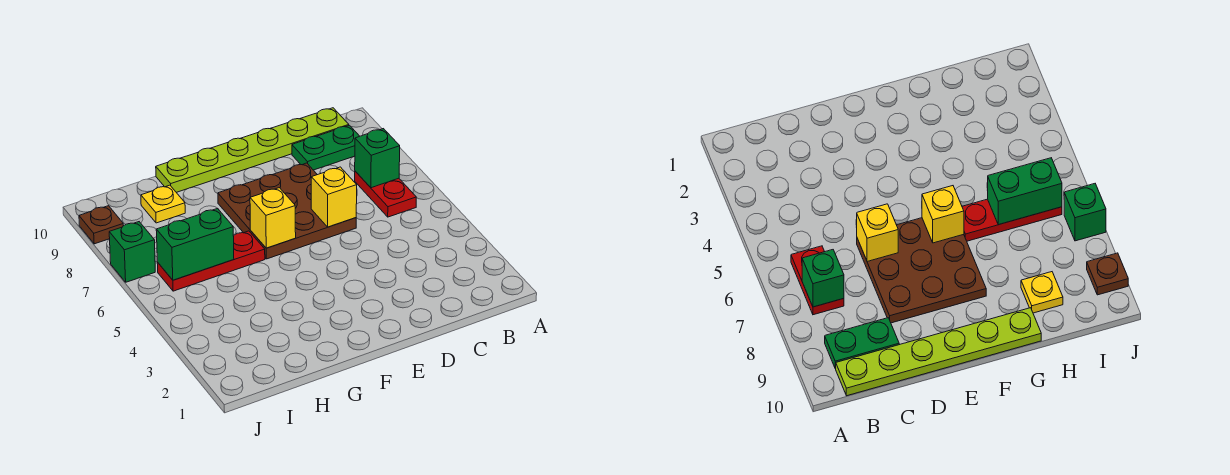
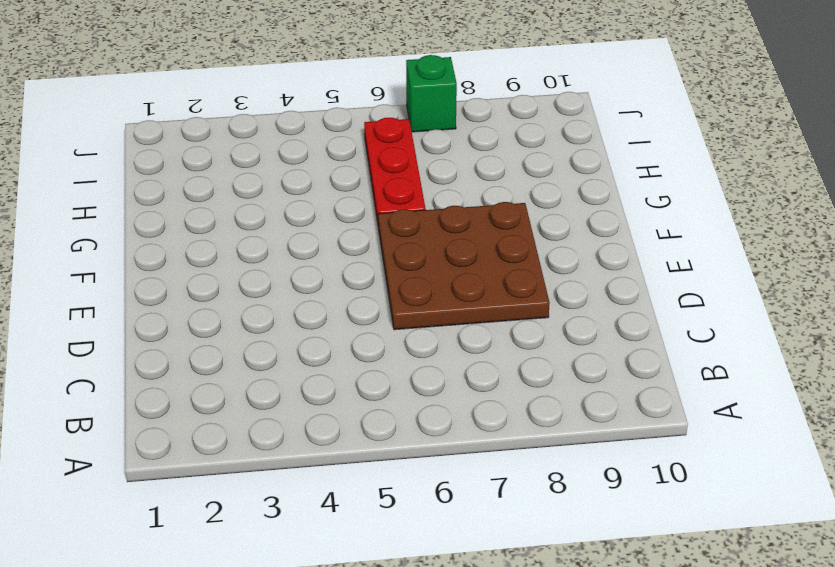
none -> red 1x2 plate [355,171,416,217]
none -> green 1x2 plate [292,125,360,170]
none -> lime 1x6 plate [156,108,349,192]

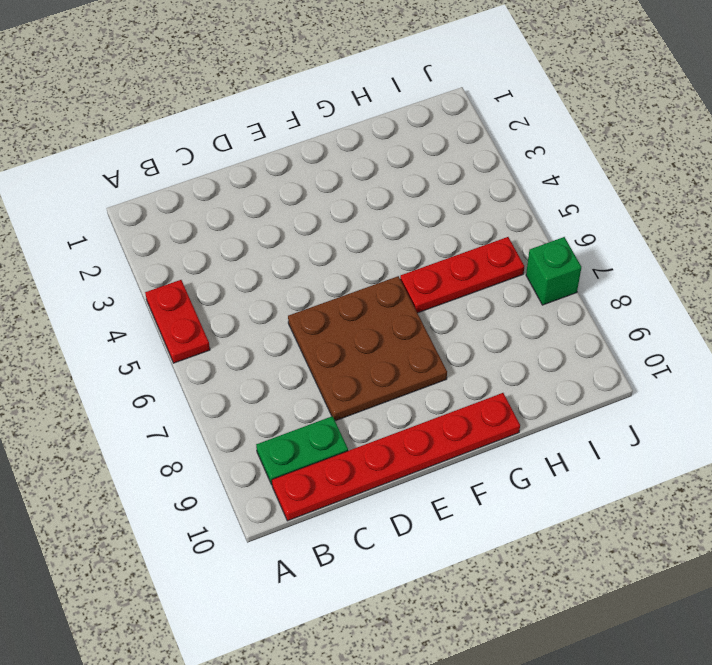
red 1x2 plate [145,280,210,363] -> red 1x2 plate moved to [355,171,416,217]
red 1x6 plate [272,393,520,521] -> lime 1x6 plate [156,108,349,192]
none -> yellow 1x1 plate [141,185,185,223]
none -> brown 1x1 plate [79,206,123,244]
none -> green 1x1 brick [355,129,400,188]

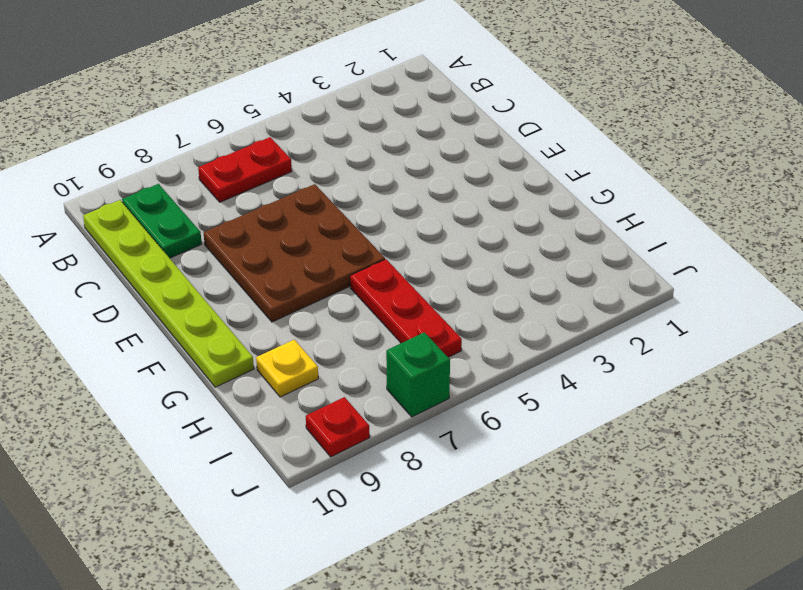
red 1x1 plate [306,397,370,457] -> brown 1x1 plate [79,206,123,244]
none -> green 1x1 brick [355,129,400,188]
none -> yellow 1x1 brick [311,167,357,227]
none -> yellow 1x1 brick [250,188,296,248]

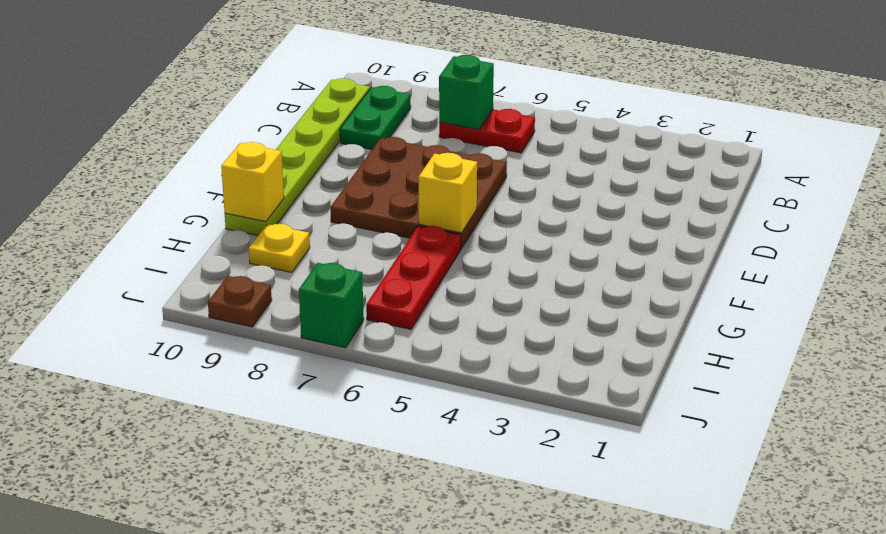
yellow 1x1 brick [221,142,284,222] -> yellow 1x1 brick moved to [311,167,357,227]
none -> green 1x2 brick [156,208,234,280]

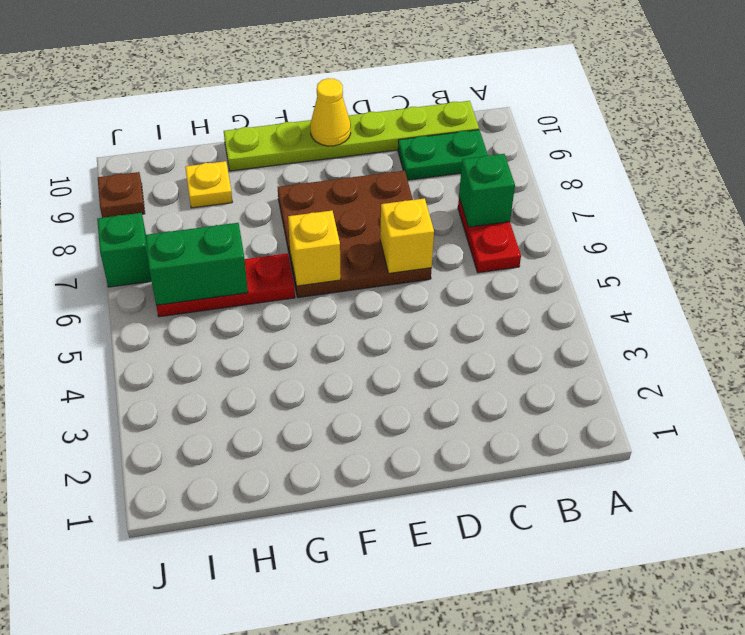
yellow 1x1 cone [310,78,351,146] -> none

